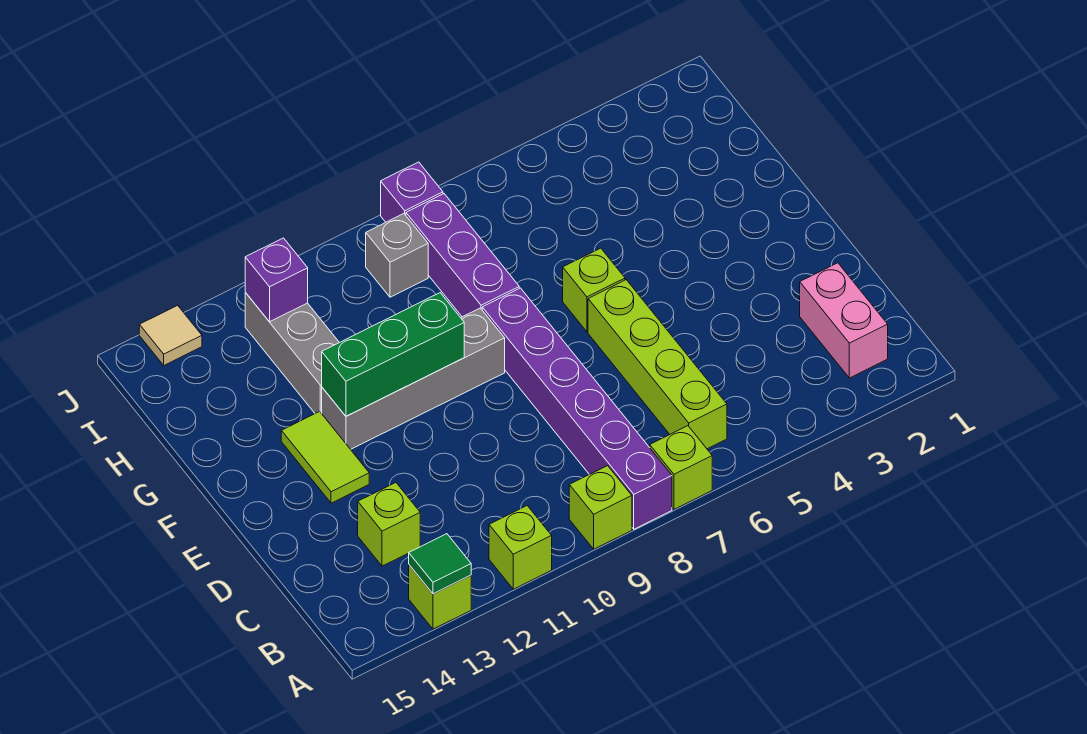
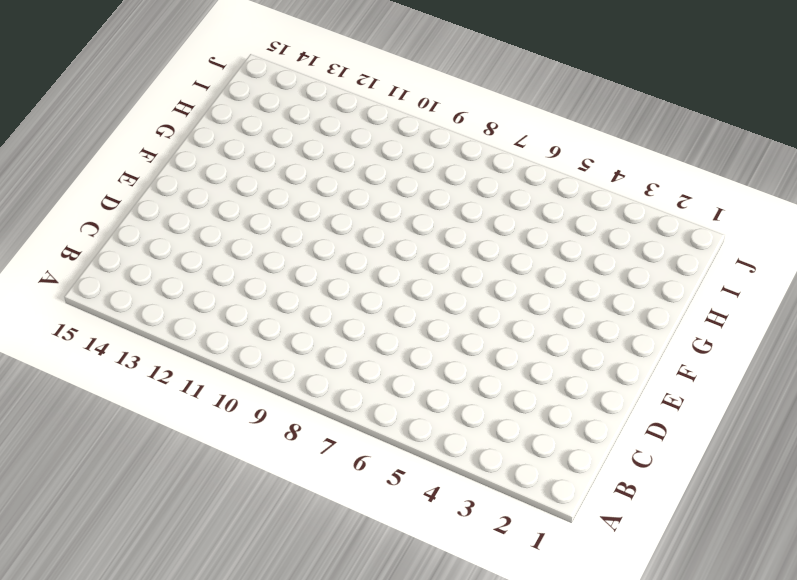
none -> lime 1x1 brick [650,426,712,509]
none -> purple 1x6 brick [482,288,672,529]
none -> lime 1x1 brick [569,466,632,549]

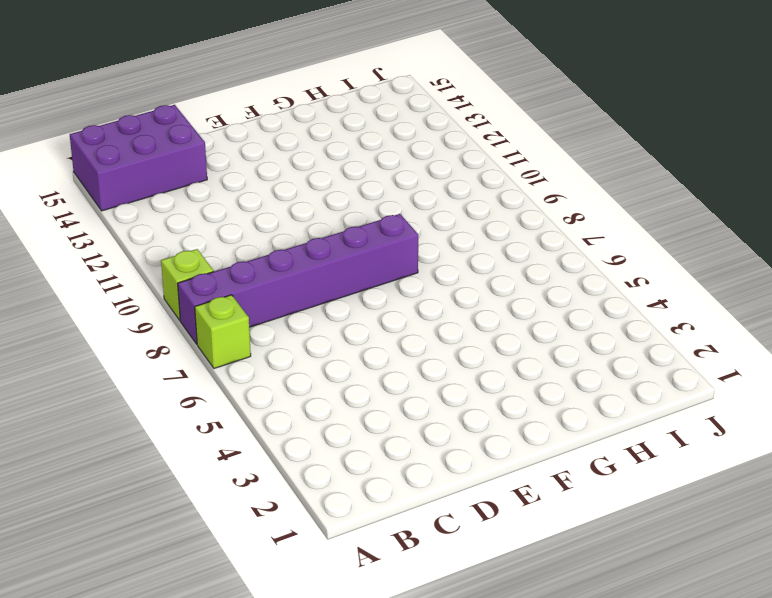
purple 2x3 brick [70,105,207,211] -> none
none -> lime 1x1 brick [489,506,552,589]
none -> lime 1x1 brick [409,565,471,629]
none -> pink 1x2 brick [800,263,888,378]

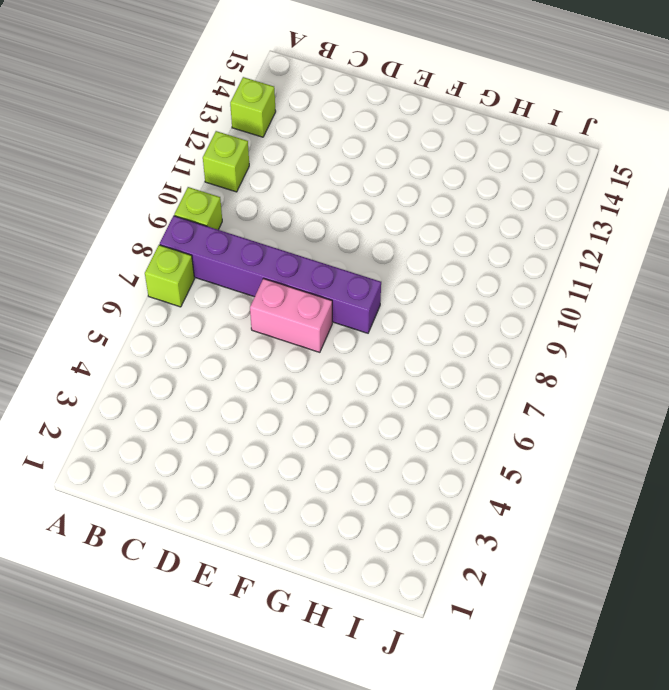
pink 1x2 brick [250,279,332,352] -> pink 1x2 brick moved to [800,263,888,378]
none -> lime 1x4 brick [588,280,727,449]
none -> lime 1x1 brick [358,483,420,566]
none -> lime 1x2 tile [281,412,369,503]

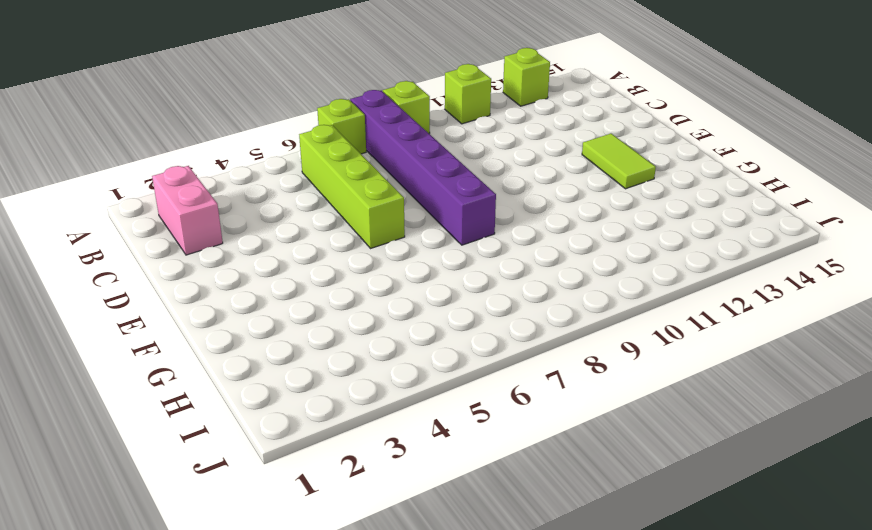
none -> lime 1x1 brick [358,483,420,566]
none -> lime 1x1 brick [563,248,625,332]
none -> grey 1x4 brick [322,308,505,449]

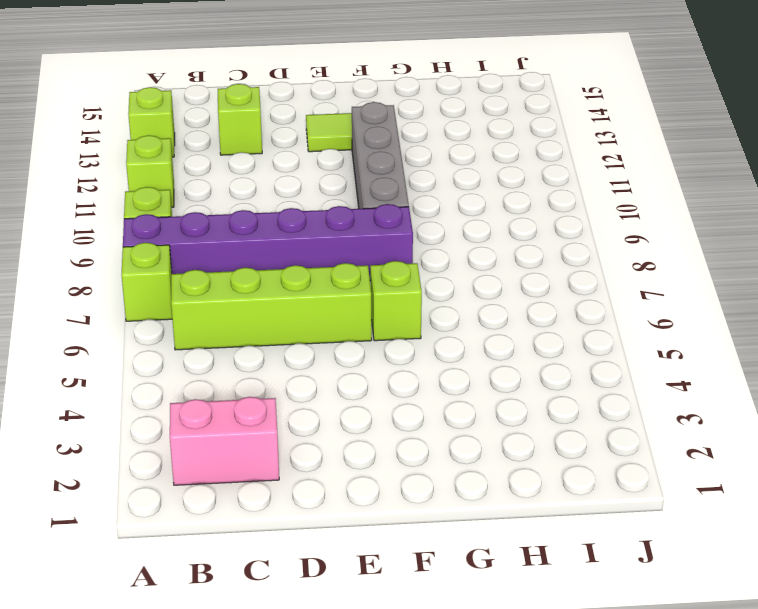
none -> purple 1x3 brick [406,194,519,317]
none -> grey 1x3 brick [245,293,339,414]
none -> grey 1x1 brick [366,214,428,297]

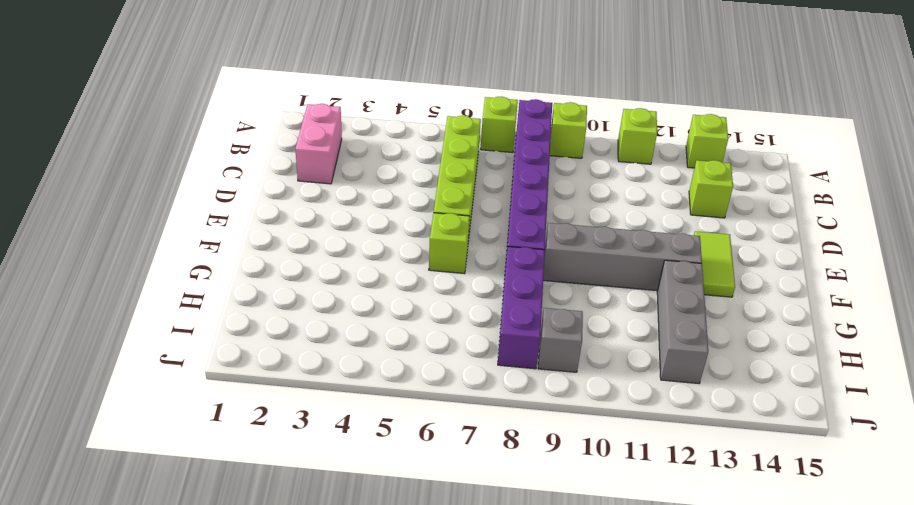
none -> purple 1x1 brick [381,162,443,222]
none -> tan 1x1 tile [139,305,202,365]
none -> green 1x1 tile [409,534,471,594]

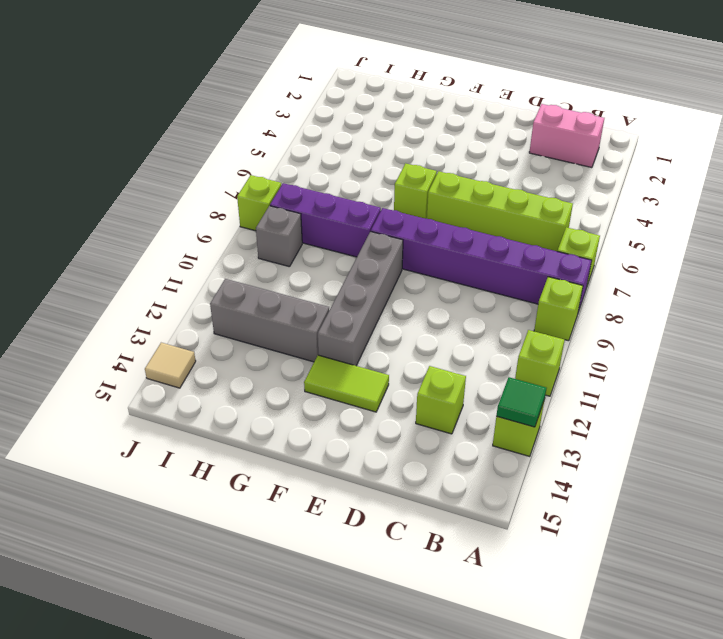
lime 1x1 brick [237,175,281,231] -> purple 1x1 brick [381,162,443,222]
none -> green 1x3 brick [322,293,464,416]
none -> purple 1x1 brick [245,238,308,322]

